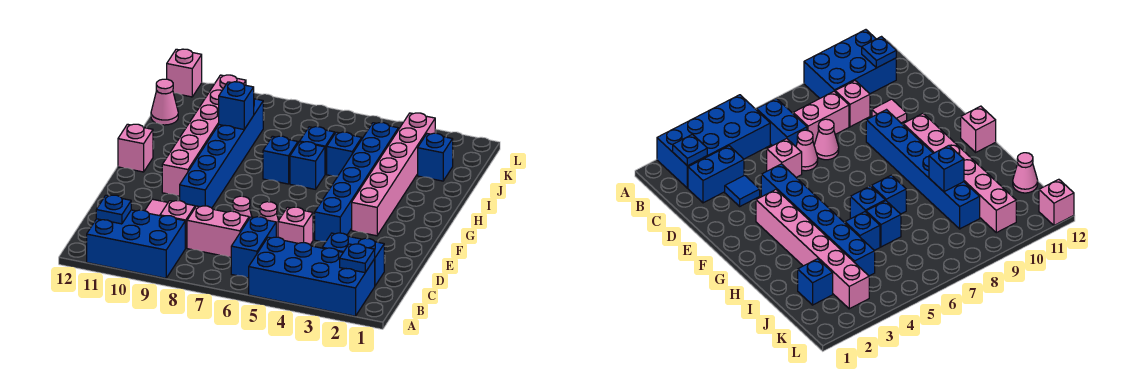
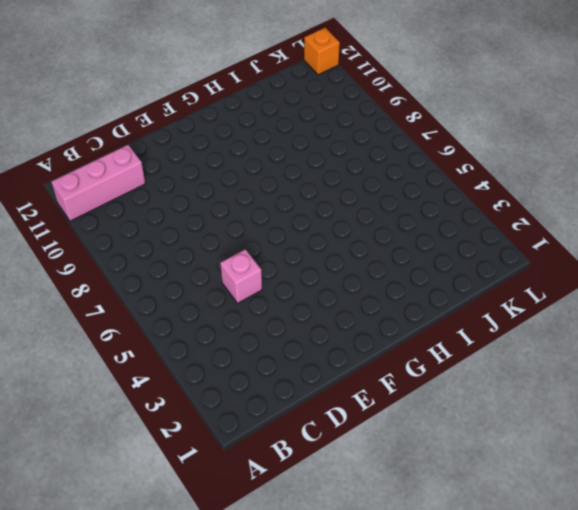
pink 1x3 brick [51,145,145,221] -> blue 2x3 brick [87,210,185,278]
orange 1x1 brick [304,28,340,75] -> pink 1x1 brick [167,49,202,97]
none -> blue 2x4 brick [249,237,375,316]
none -> blue 1x2 brick [231,217,276,278]
none -> blue 1x2 brick [322,233,384,286]

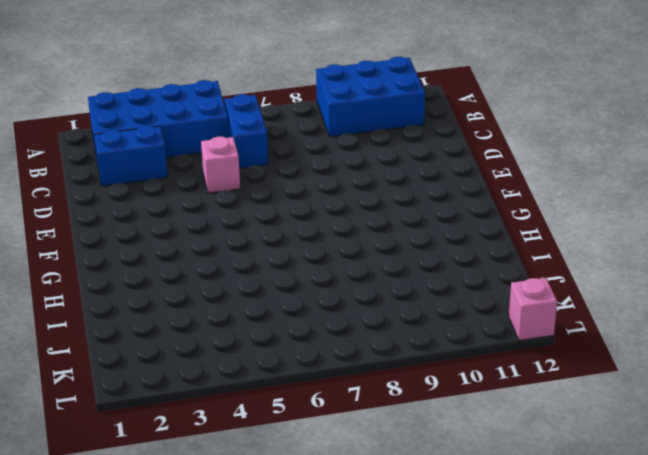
none -> pink 1x2 brick [187,206,249,257]
none -> pink 1x1 brick [160,201,195,248]
none -> blue 1x1 tile [725,175,760,206]

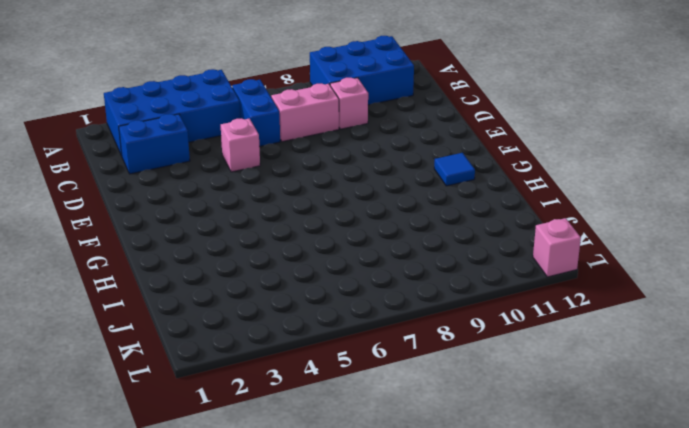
blue 1x1 tile [434,153,475,186] -> blue 1x1 tile moved to [725,175,760,206]
none -> pink 1x1 cone [259,202,278,237]
none -> pink 1x1 cone [232,196,252,218]
none -> pink 1x1 tile [145,199,168,216]

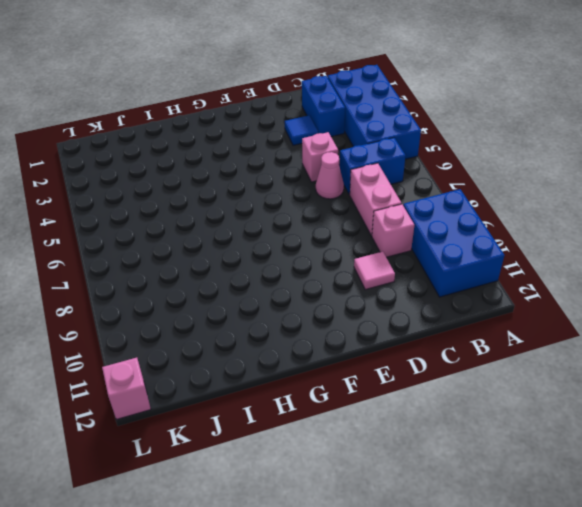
none -> pink 1x1 cone [232,196,252,218]
none -> blue 1x6 brick [315,123,398,242]
none -> blue 1x6 brick [180,99,263,208]

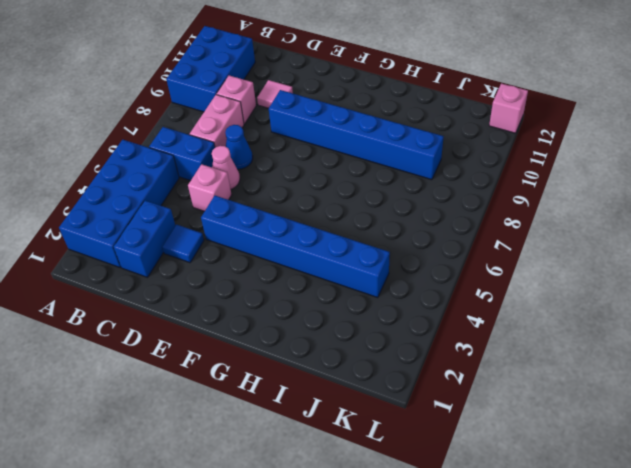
blue 1x1 cone [225,125,253,169] -> pink 1x1 cone [232,196,252,218]
none -> pink 1x6 brick [352,113,435,236]
none -> pink 1x6 brick [162,75,246,196]
none -> pink 1x1 brick [118,124,153,172]

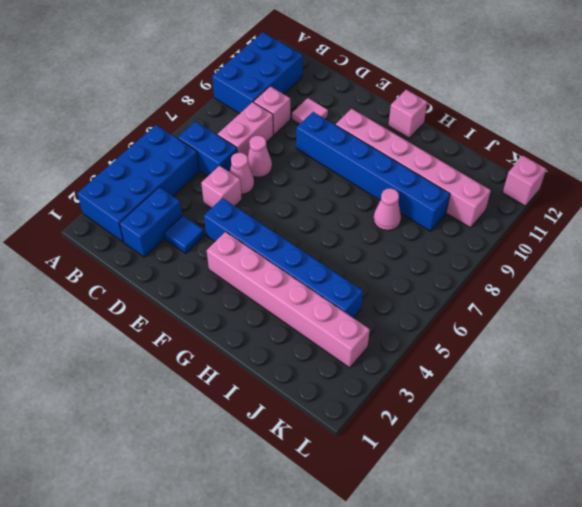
pink 1x1 cone [374,188,401,231] -> pink 1x1 cone moved to [151,79,178,125]
none -> blue 1x1 brick [290,142,325,189]
none -> blue 1x1 brick [263,136,298,184]
none -> blue 1x1 brick [327,132,362,176]

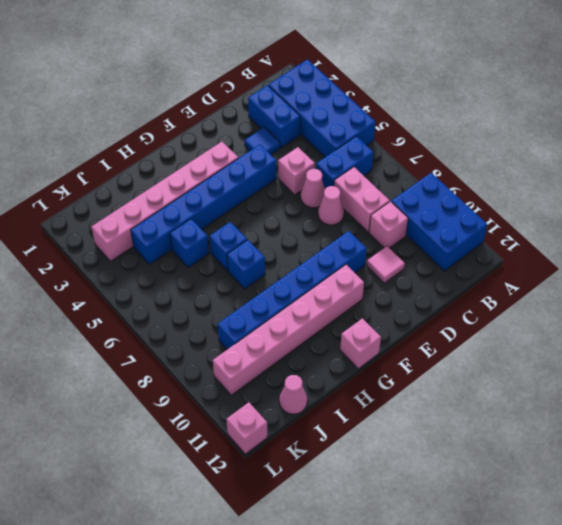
none -> blue 1x1 brick [300,127,335,174]
none -> blue 1x1 brick [418,133,453,181]
none -> blue 1x1 plate [340,244,375,273]

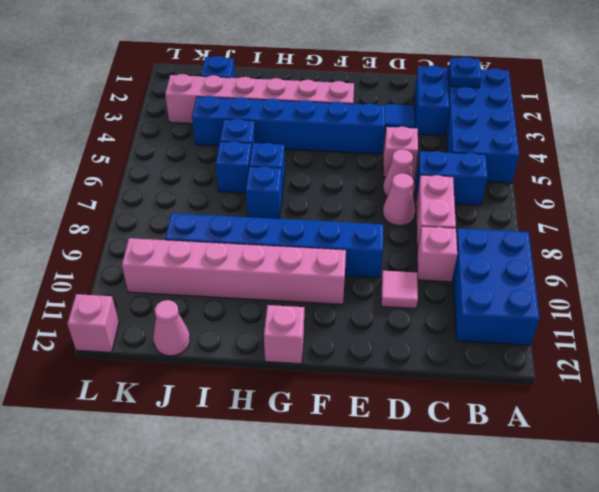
none -> blue 1x1 plate [96,195,131,224]
none -> blue 1x1 brick [219,82,254,130]

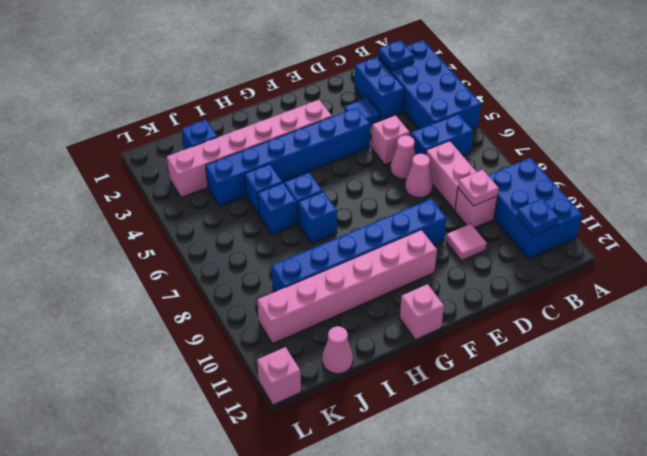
pink 1x1 plate [458,170,499,206] -> none
none -> blue 1x1 brick [219,82,254,130]

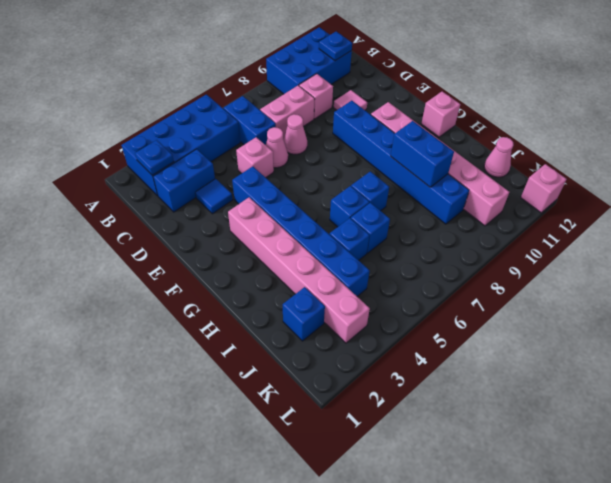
blue 1x2 brick [391,121,454,187] -> blue 1x1 brick [219,82,254,130]

